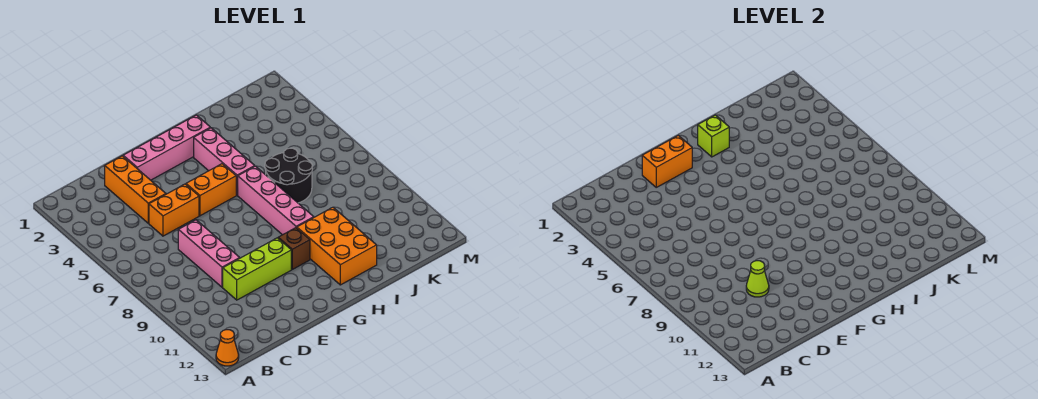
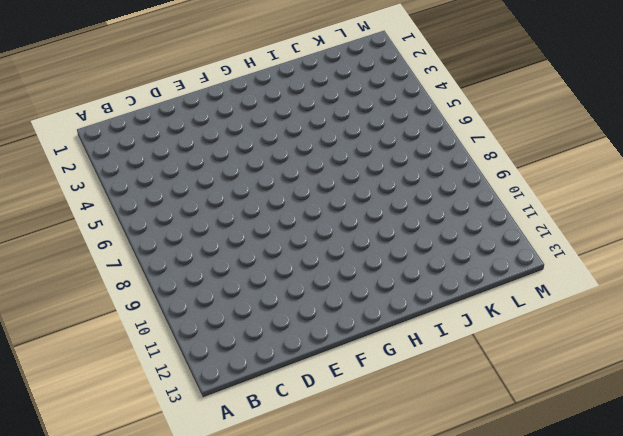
none -> orange 1x1 cone [216,330,239,366]
none -> orange 1x3 brick [105,156,166,223]
none -> orange 1x2 brick [149,184,199,236]

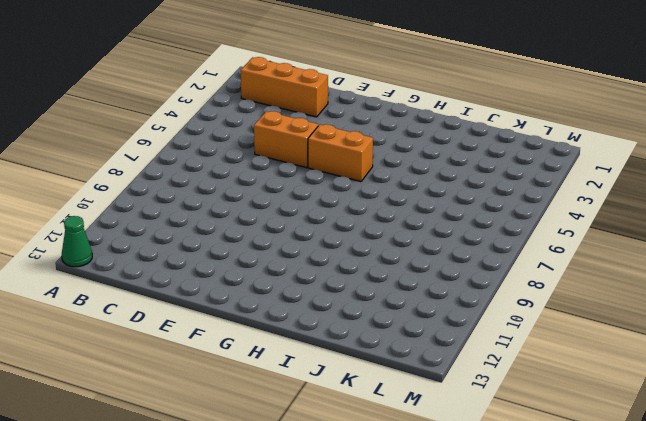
green 1x1 cone [62,216,92,267] -> orange 1x1 cone [216,330,239,366]
orange 1x3 brick [241,57,328,117] -> orange 1x3 brick turned to [105,156,166,223]
none -> pink 1x3 brick [178,220,240,287]
none -> lime 1x3 brick [223,238,291,300]
none -> pink 1x4 brick [123,115,210,180]

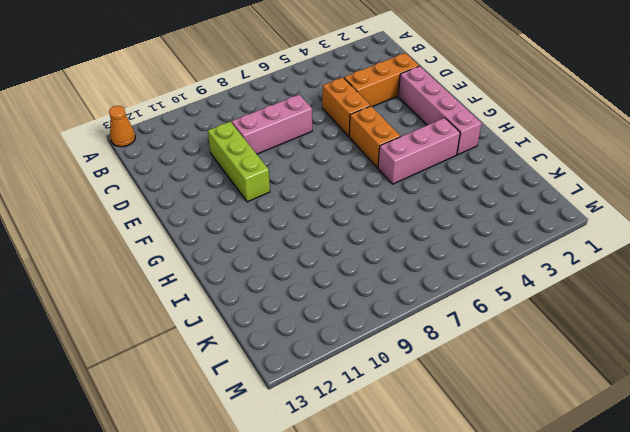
none -> brown 1x1 brick [278,228,310,269]
none -> pink 1x4 brick [238,166,314,235]
none -> orange 2x3 brick [297,207,377,285]

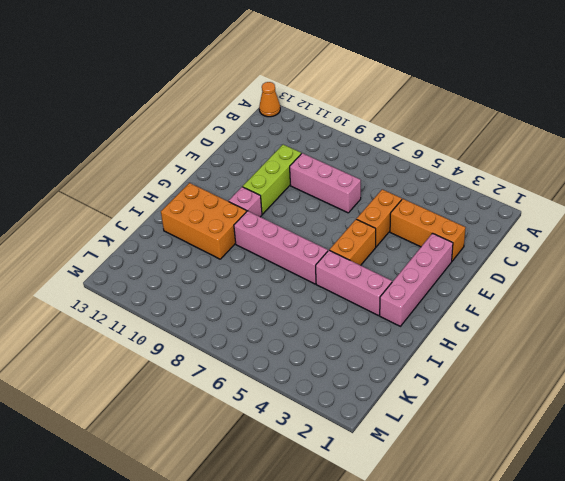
pink 1x1 brick [229,187,262,217] -> brown 1x1 brick [278,228,310,269]
none -> black 2x2 round brick [265,148,312,203]
none -> lime 1x1 cone [746,261,769,297]
none -> orange 1x2 brick [642,135,692,187]

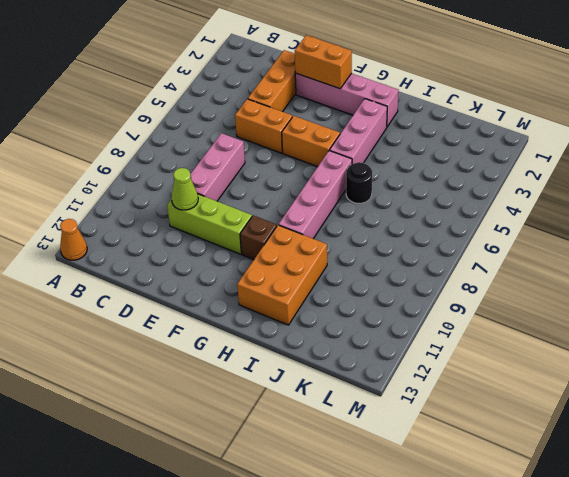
black 1x1 round brick [346,162,372,203] -> black 2x2 round brick [265,148,312,203]
none -> lime 1x1 brick [698,115,729,157]

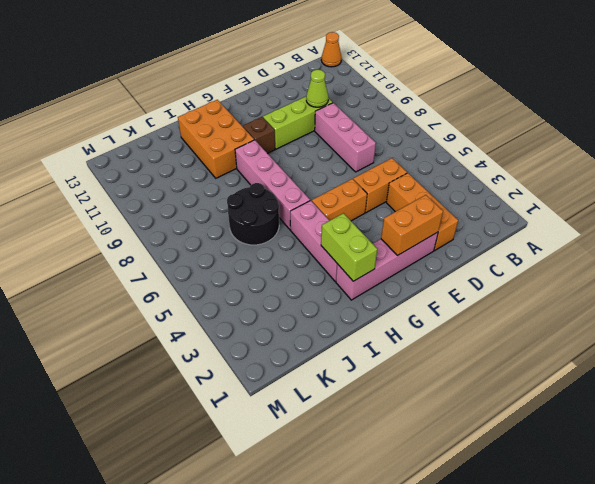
lime 1x2 brick [321,213,377,281] -> lime 1x1 brick [698,115,729,157]

